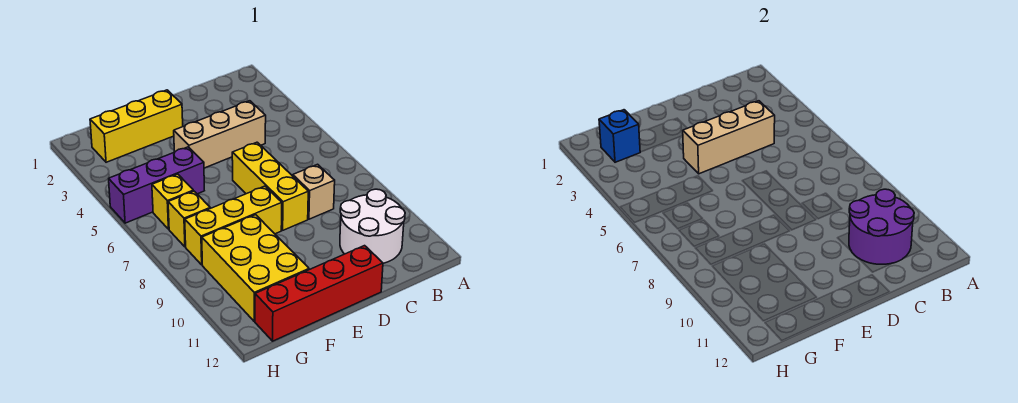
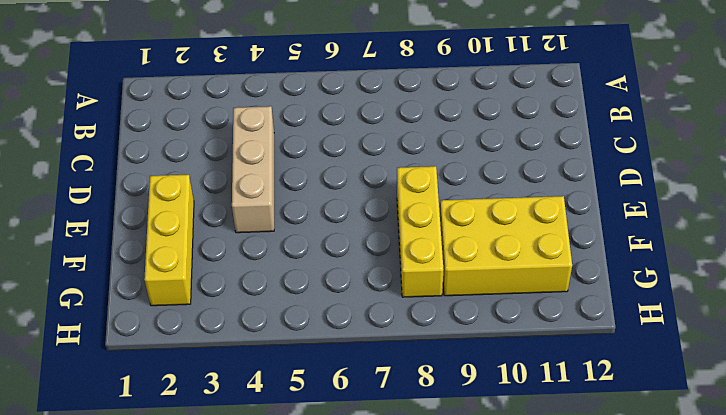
none -> white 2x2 round brick [340,189,405,263]
none -> tan 1x1 brick [293,164,335,219]
none -> yellow 1x3 brick [232,142,308,230]

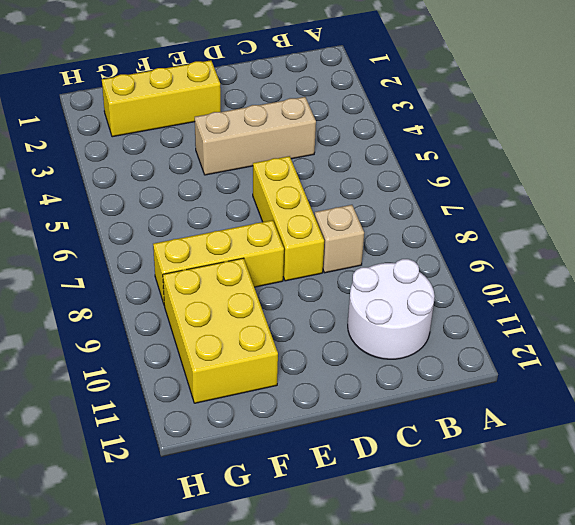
none -> red 1x4 brick [255,246,383,341]
none -> purple 1x3 brick [109,147,204,223]
none -> yellow 1x1 brick [152,174,193,229]

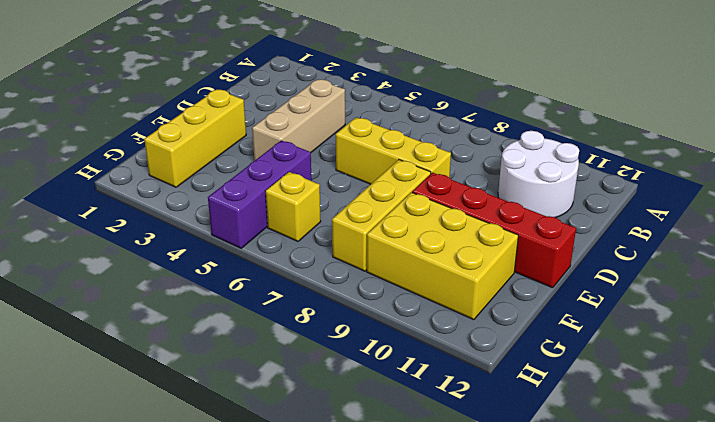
red 1x4 brick [412,173,576,288] -> red 1x4 brick turned to [255,246,383,341]
none -> tan 1x1 brick [293,164,335,219]
none -> yellow 1x1 brick [168,191,210,247]
none -> purple 2x2 round brick [849,189,914,264]

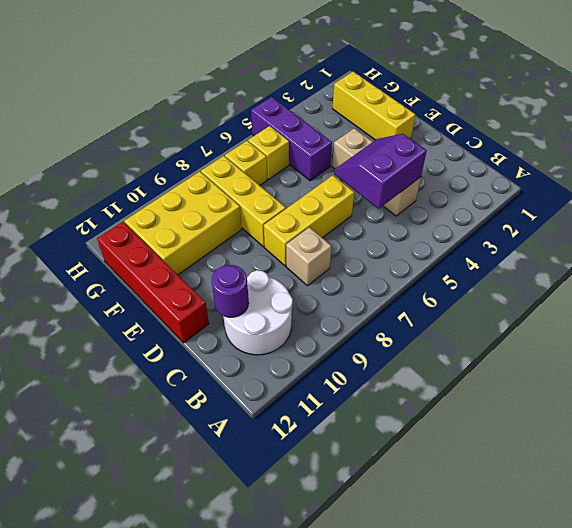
purple 2x2 slope [334,134,427,209] -> tan 1x3 brick [683,101,775,174]
purple 1x1 round brick [212,265,249,317] -> purple 2x2 round brick [849,189,914,264]
none -> blue 1x1 brick [599,110,640,162]

